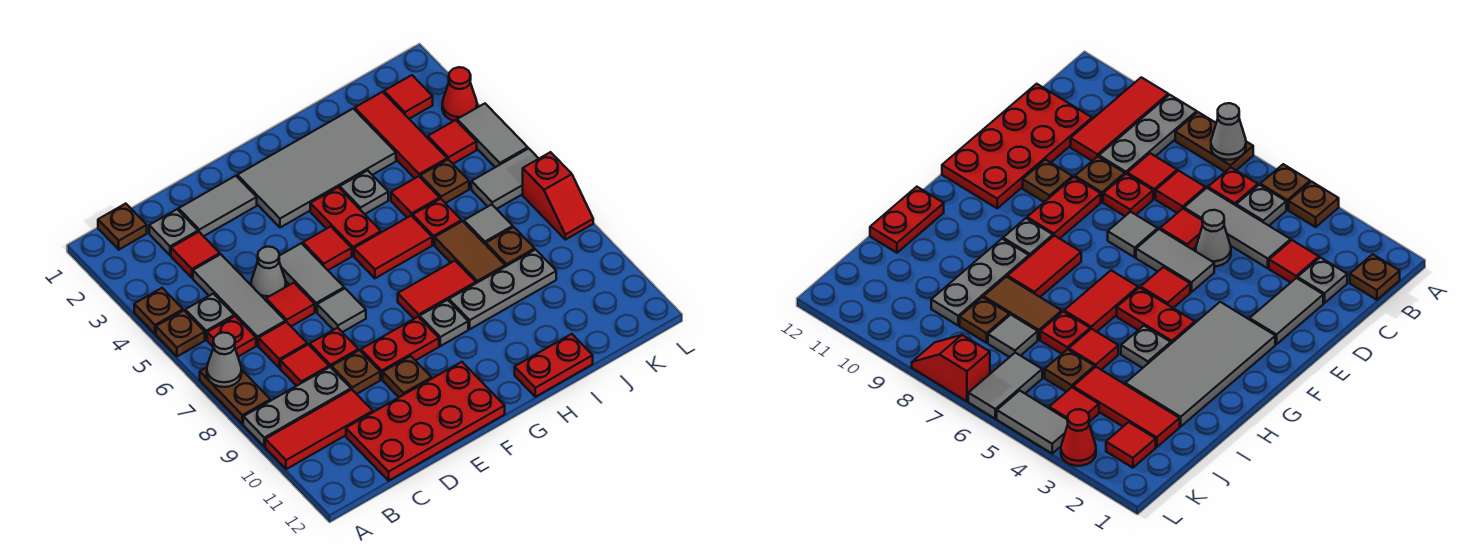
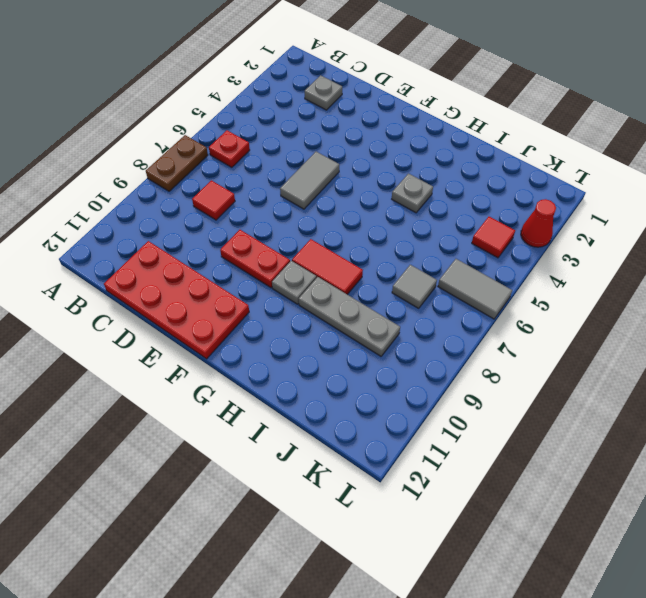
none -> brown 1x1 plate [134,288,183,334]
none -> brown 1x1 plate [156,311,205,356]
none -> grey 1x3 plate [243,367,351,447]
none -> red 1x3 tile [265,390,373,469]

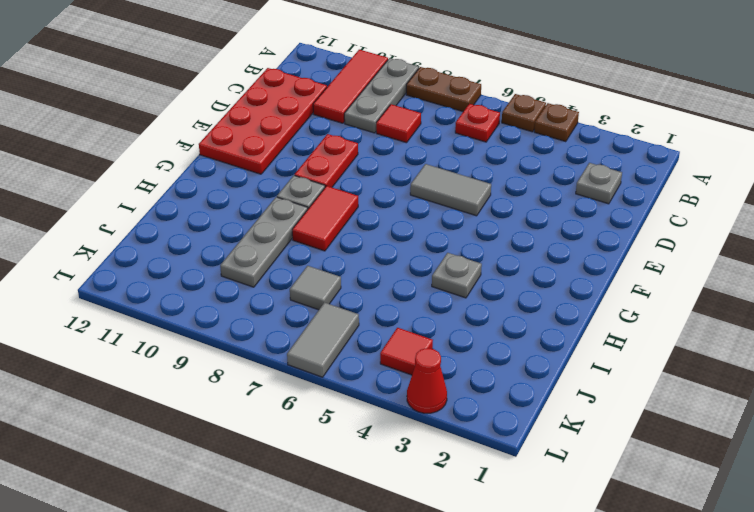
none -> brown 1x1 plate [98,204,147,250]
none -> grey 1x1 plate [185,294,234,340]
none -> red 1x1 tile [171,232,220,278]
none -> grey 1x3 tile [193,254,285,346]

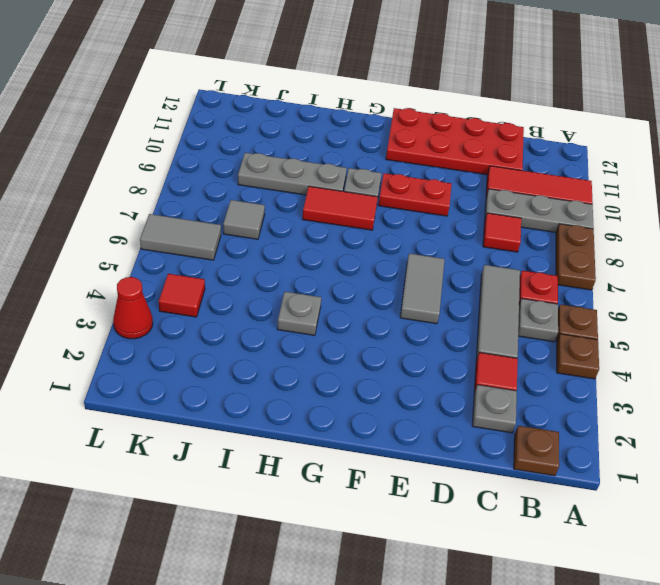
none -> red 1x1 tile [258,322,307,368]
none -> grey 1x2 tile [179,176,257,236]
none -> grey 1x1 cone [251,247,286,300]
none -> red 1x1 tile [266,283,315,326]

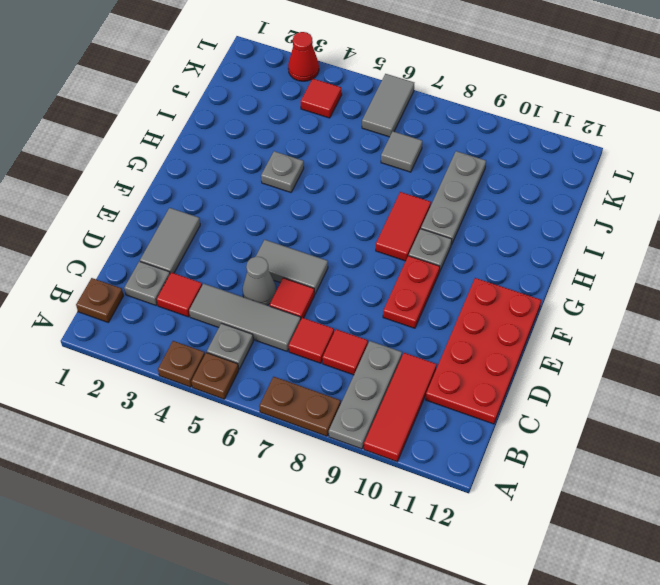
none -> red 1x1 plate [207,316,256,357]
none -> red 1x1 plate [310,328,358,368]
none -> brown 1x1 plate [332,350,380,394]
none -> grey 1x1 tile [317,289,366,332]

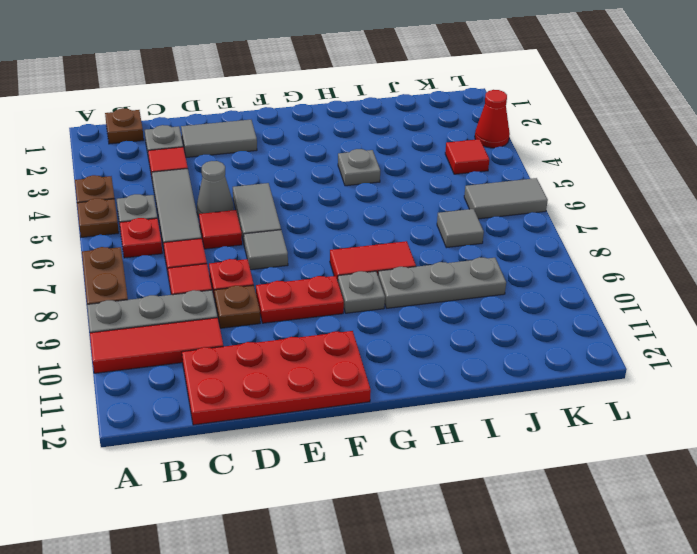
none -> brown 1x1 plate [383,356,432,397]
none -> grey 2x4 tile [237,109,396,228]
none -> red 1x1 tile [303,227,352,270]
none -> red 1x2 plate [310,187,381,256]

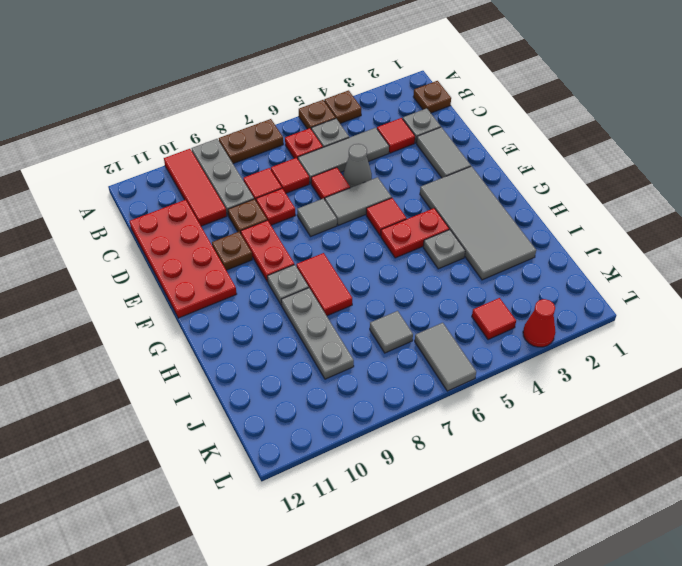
none -> red 1x2 tile [354,215,432,278]
none -> red 1x2 plate [515,334,593,397]
none -> red 1x1 tile [391,176,440,218]
none -> red 1x1 plate [413,199,462,245]

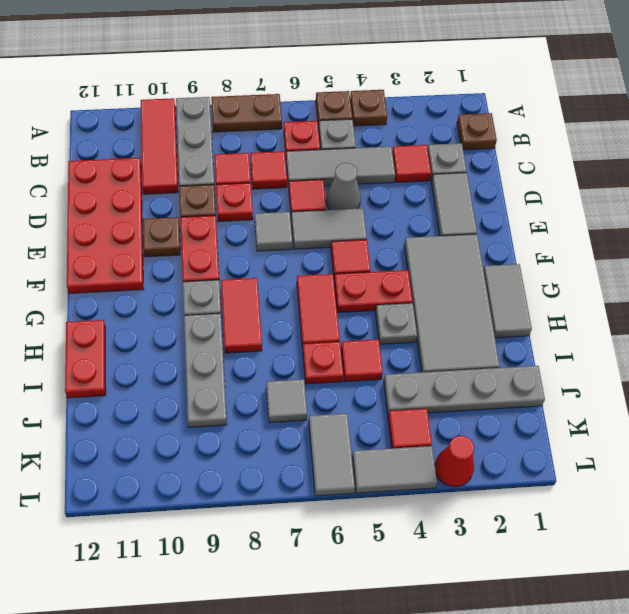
grey 1x2 tile [483,264,532,338] -> none
grey 1x4 plate [384,366,545,415] -> red 1x3 tile [355,92,447,178]
none -> brown 1x2 tile [435,221,505,283]
none -> brown 1x1 plate [420,160,469,203]
none -> brown 1x1 plate [486,227,535,266]
none -> red 1x1 tile [384,75,433,119]

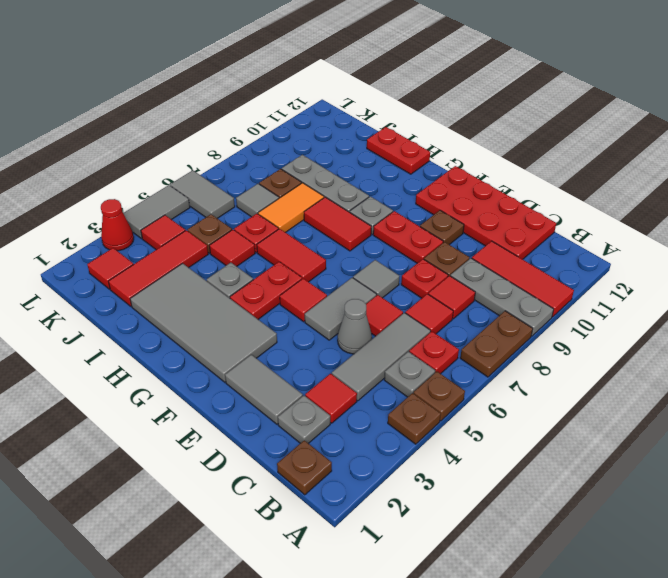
orange 1x2 tile [258,183,324,233] -> brown 1x2 tile [435,221,505,283]
none -> red 1x2 slope [523,152,593,240]
none -> grey 1x1 cone [207,333,242,387]

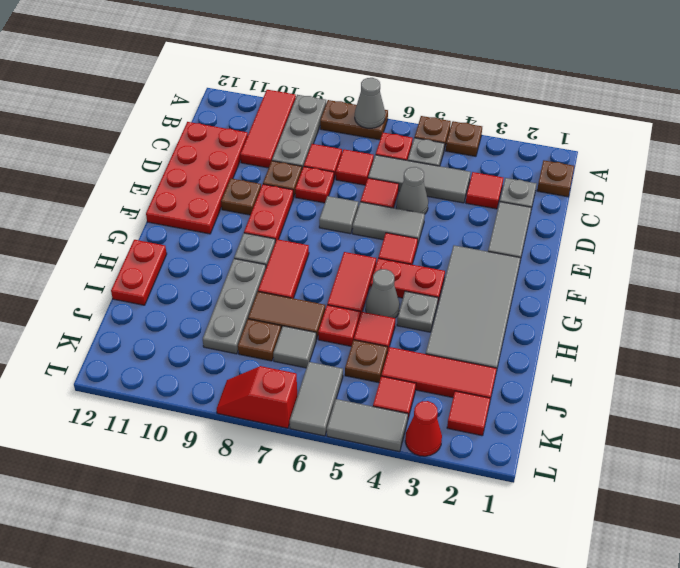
grey 1x1 cone [366,269,400,318] -> none

